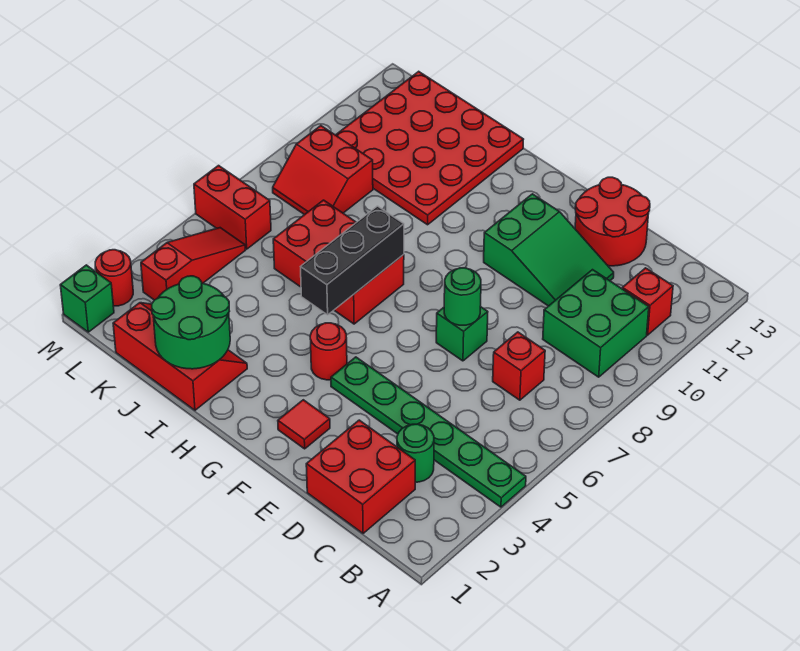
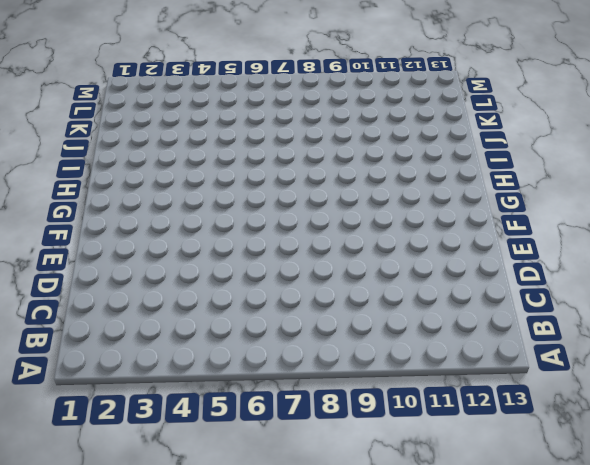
none -> green 1x6 plate [331,357,526,507]
none -> green 2x2 brick [543,270,649,377]
none -> red 1x1 brick [622,268,673,335]

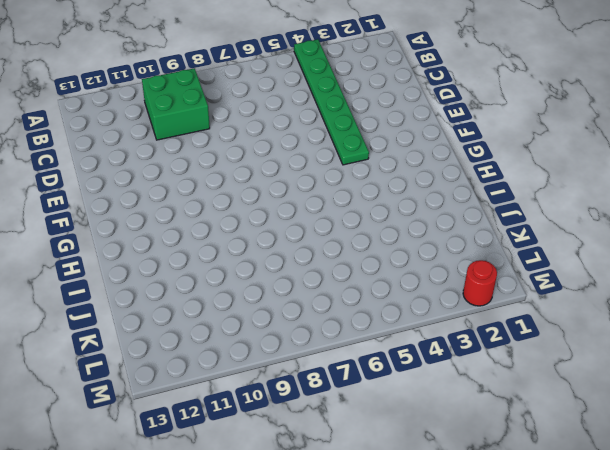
none -> red 1x1 brick [622,268,673,335]
none -> red 2x2 brick [306,420,415,534]
none -> green 1x1 round brick [397,424,434,482]

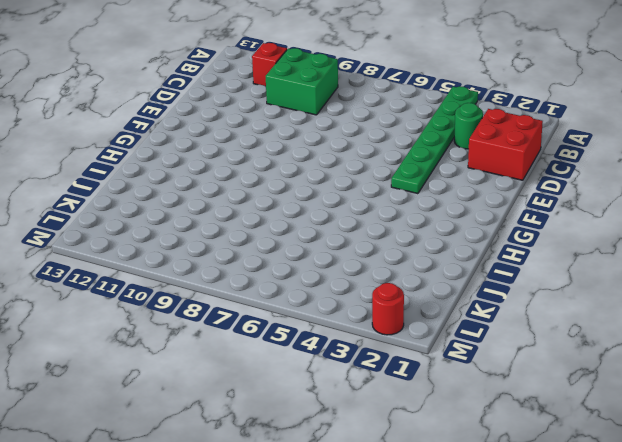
none -> red 1x1 brick [493,332,545,400]
none -> green 2x3 slope [484,194,614,306]
none -> red 2x2 round brick [575,177,650,266]

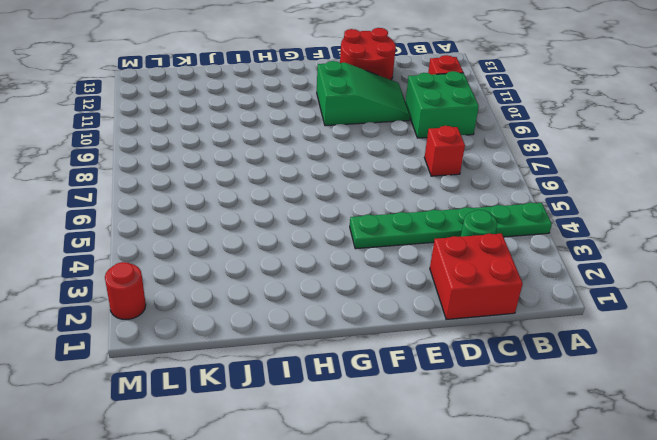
none -> green 1x1 brick [436,307,488,361]
none -> red 1x1 tile [278,400,330,449]
none -> red 1x1 round brick [310,323,347,380]

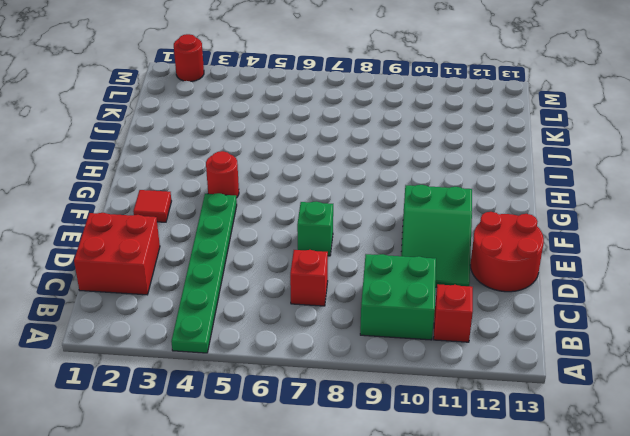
none -> green 1x1 round brick [397,424,434,482]
none -> red 2x3 brick [273,200,404,324]
none -> red 2x3 slope [113,303,247,410]

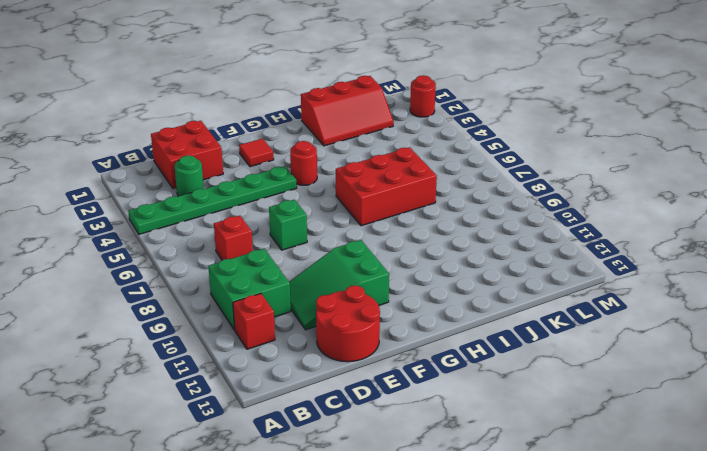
none -> red 4x4 plate [336,71,524,225]
none -> red 2x2 slope [273,126,373,215]
none -> red 1x3 slope [141,228,245,300]

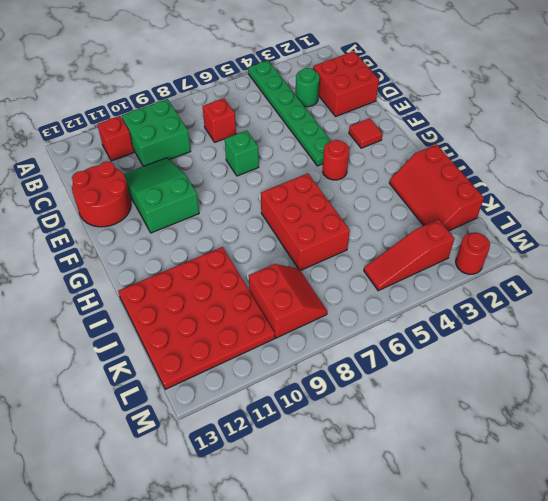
none -> red 1x2 brick [194,166,271,249]
none -> green 1x1 brick [60,265,114,332]
none -> green 1x1 round brick [444,268,481,325]

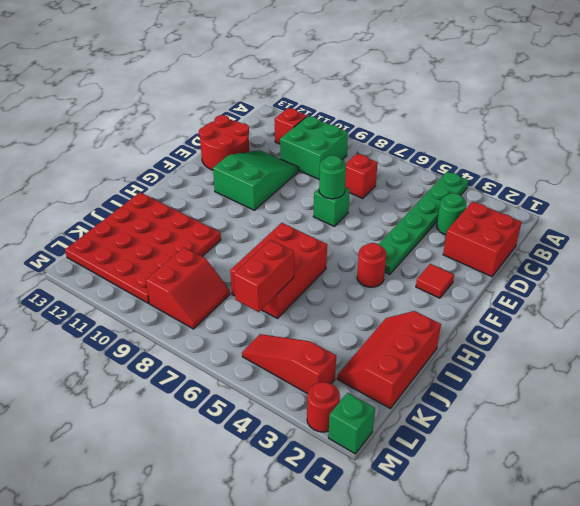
red 1x2 brick [234,240,294,312] -> red 1x2 brick moved to [194,166,271,249]
none -> black 1x3 brick [301,206,404,315]
none -> green 2x2 round brick [152,276,230,369]

